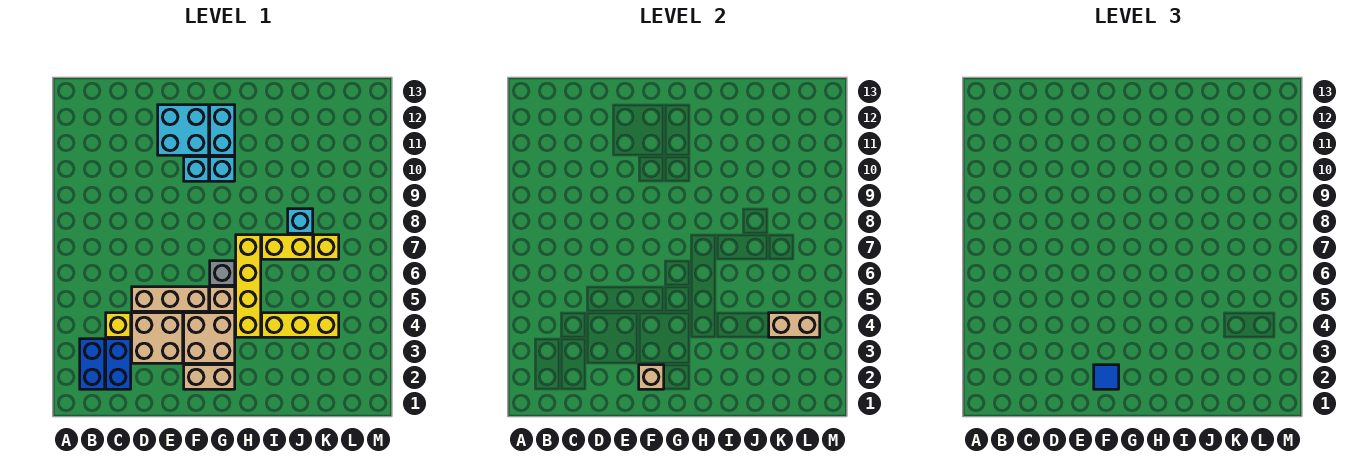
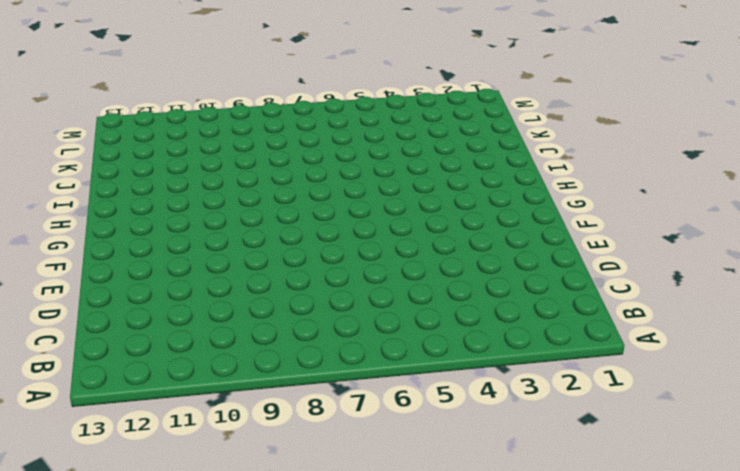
none -> blue 1x2 brick [80,339,105,389]
none -> blue 1x2 brick [106,339,131,389]
none -> yellow 1x1 brick [106,313,131,337]

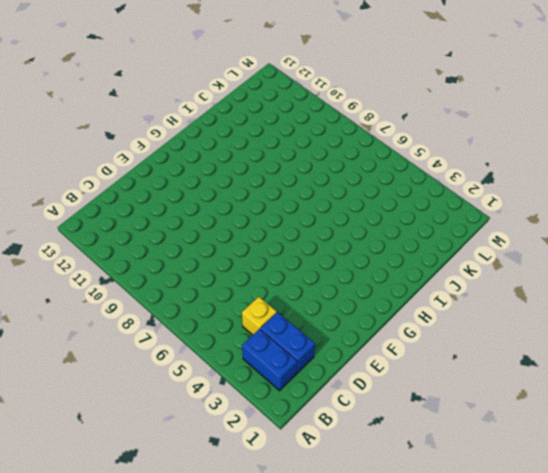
none -> tan 2x2 brick [132,313,183,363]
none -> tan 1x3 brick [132,287,209,311]
none -> cyan 2x2 brick [158,105,209,155]

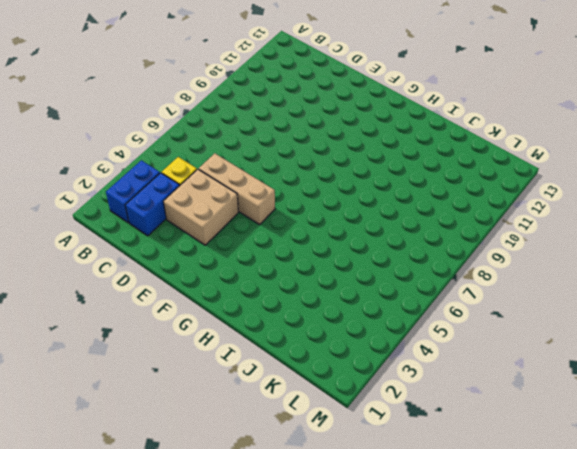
none -> cyan 2x2 brick [158,105,209,155]
none -> tan 1x2 brick [184,365,235,389]
none -> tan 2x2 brick [184,313,235,363]

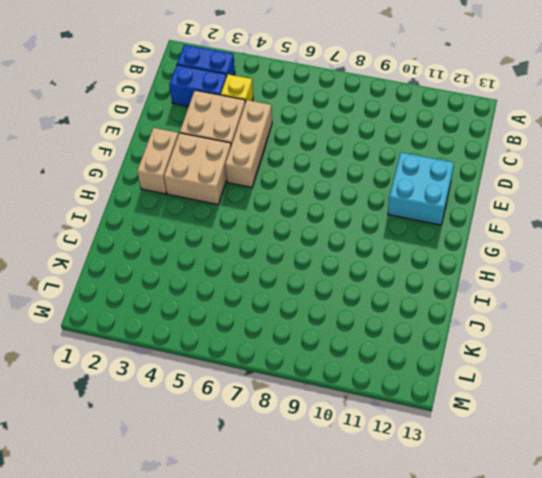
none -> cyan 1x1 brick [184,157,209,181]
none -> tan 1x1 brick [210,287,235,311]
none -> grey 1x1 brick [210,261,235,285]

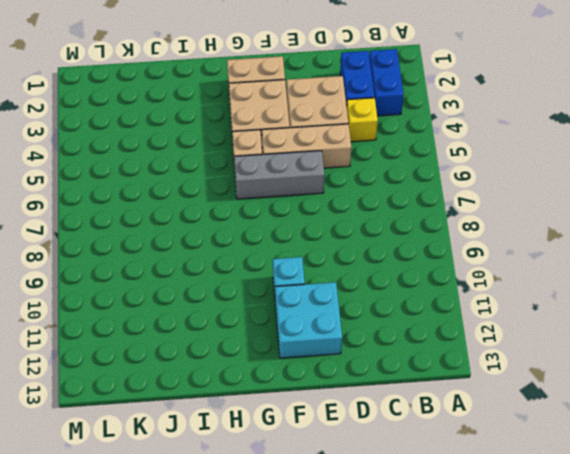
grey 1x3 brick [234,151,325,199] -> grey 1x1 brick [210,261,235,285]
none -> cyan 1x1 brick [210,157,235,181]
none -> cyan 1x2 brick [210,105,235,155]
none -> yellow 1x4 brick [236,235,261,337]

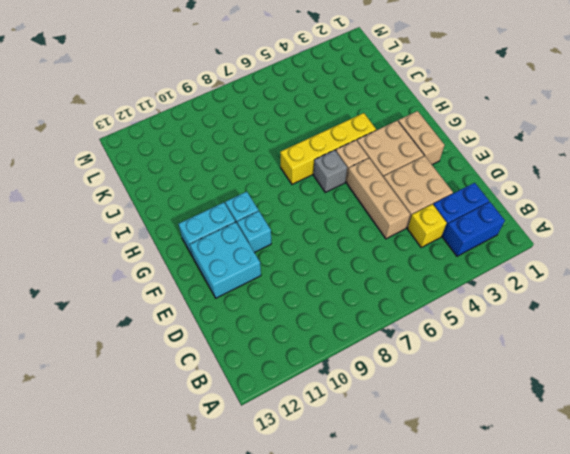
none -> yellow 1x3 brick [262,313,339,337]
none -> yellow 1x2 brick [262,235,313,259]
none -> cyan 1x1 brick [288,209,313,233]

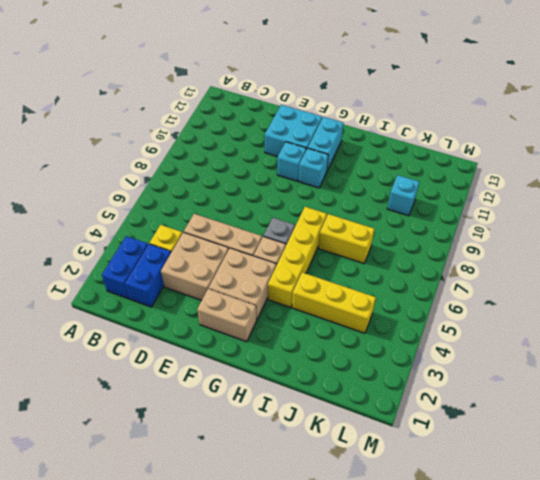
cyan 1x1 brick [387,175,419,216] -> cyan 1x1 brick moved to [288,209,313,233]
none -> yellow 1x1 brick [314,235,339,259]
none -> tan 1x1 brick [639,365,664,389]
none -> tan 1x2 brick [769,313,820,337]

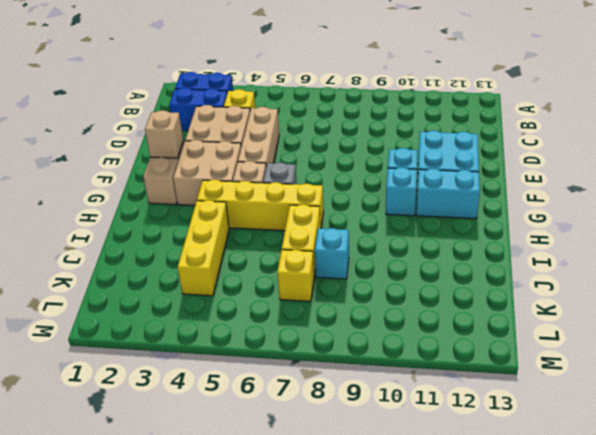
none -> tan 1x2 brick [769,313,820,337]
none -> blue 1x1 tile [1094,365,1119,389]

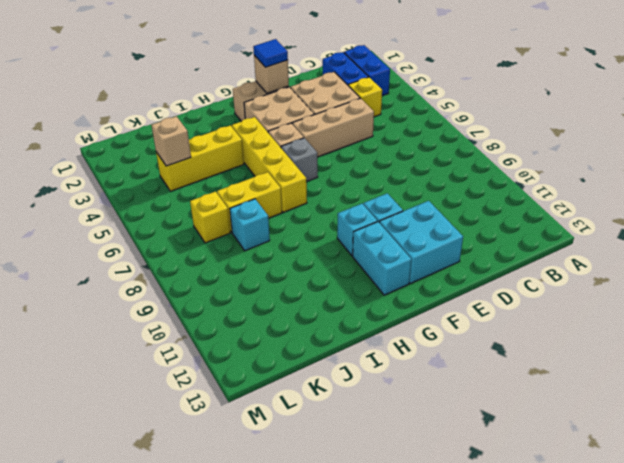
tan 1x1 brick [151,116,191,166] -> tan 1x2 brick [769,313,820,337]

